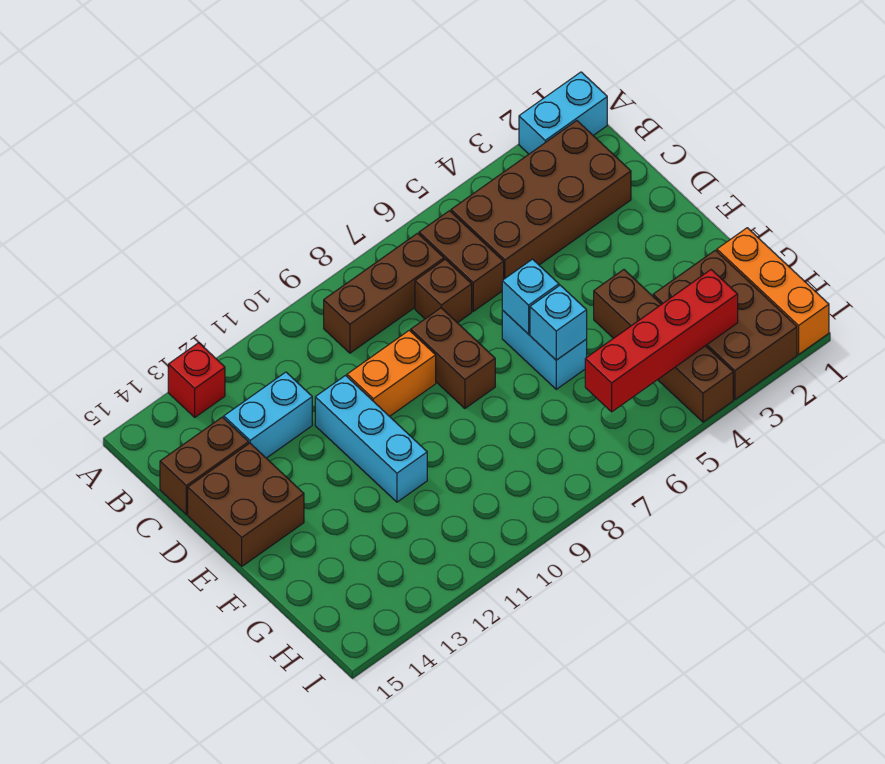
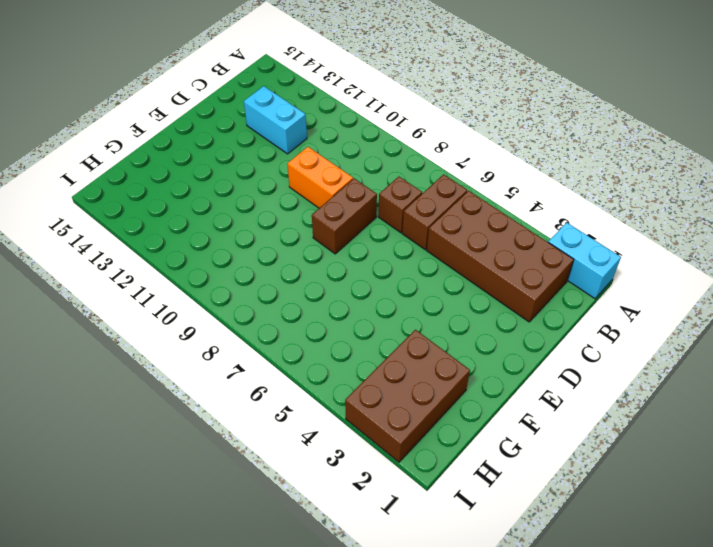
none -> red 1x1 brick [168,343,225,417]
none -> brown 1x3 brick [324,233,444,353]
none -> brown 1x2 brick [160,417,249,515]

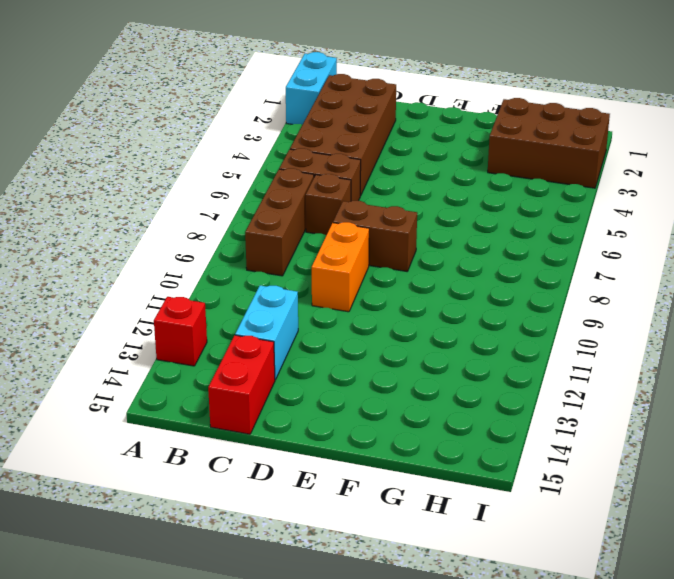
red 1x2 brick [208,335,275,434] -> brown 1x2 brick [160,417,249,515]
none -> cyan 1x3 brick [315,376,427,502]
none -> brown 2x2 brick [188,443,304,566]
none -> cyan 1x2 brick [502,310,587,389]

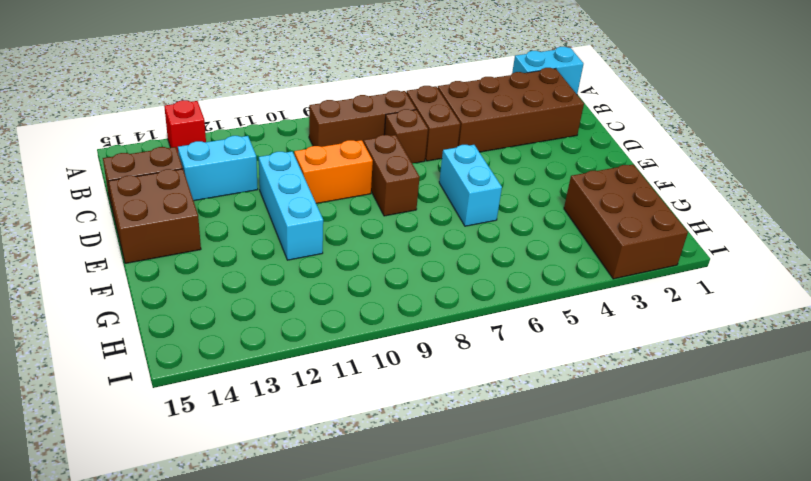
none -> brown 1x4 brick [594,270,733,422]
none -> orange 1x3 brick [717,228,829,354]
none -> cyan 1x1 brick [502,259,559,334]

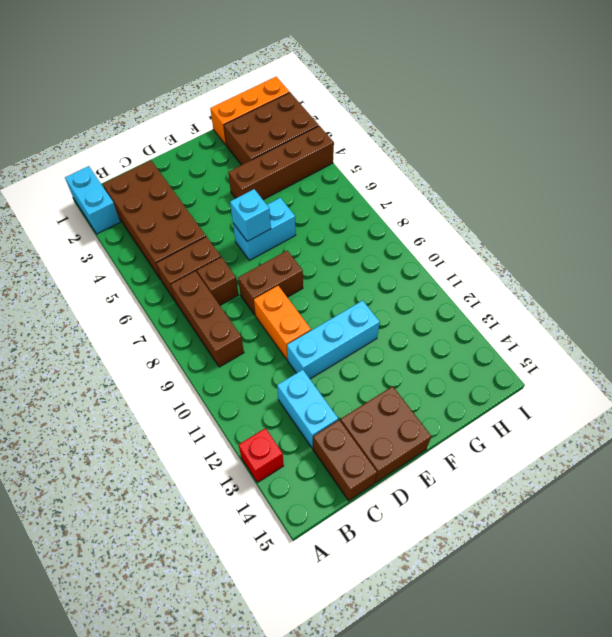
none -> cyan 1x1 brick [530,285,587,360]
none -> red 1x4 brick [585,270,738,412]

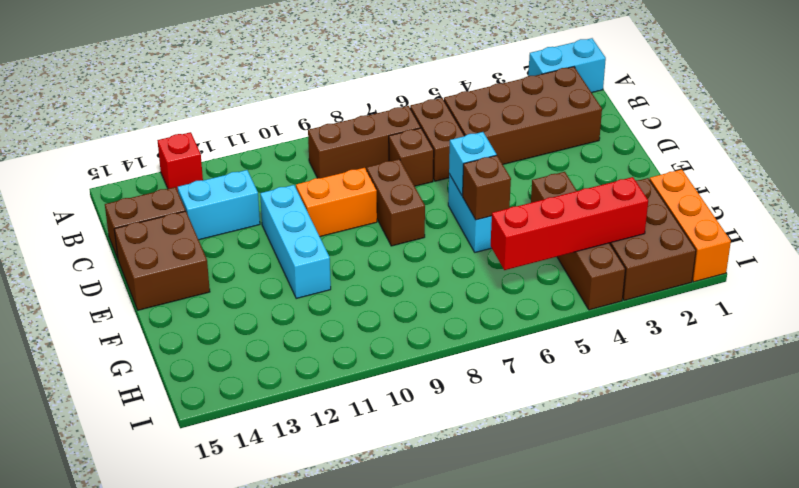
brown 1x1 brick [463,155,511,220] -> cyan 1x1 brick [530,285,587,360]

